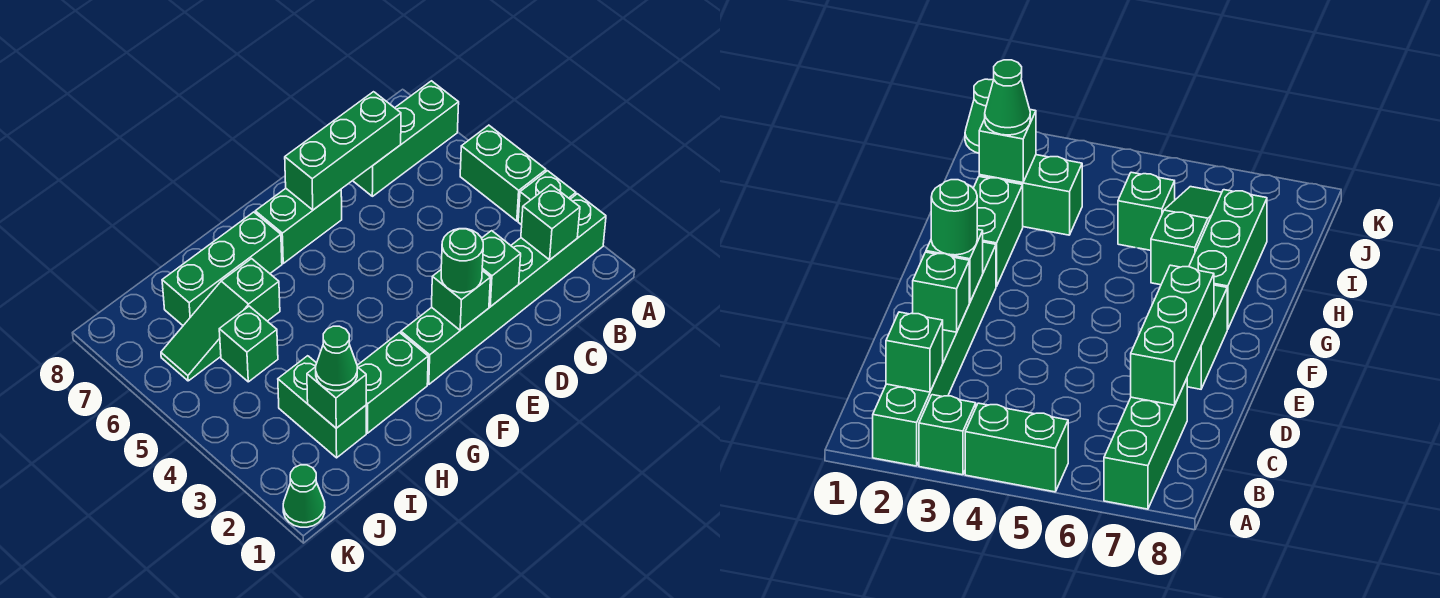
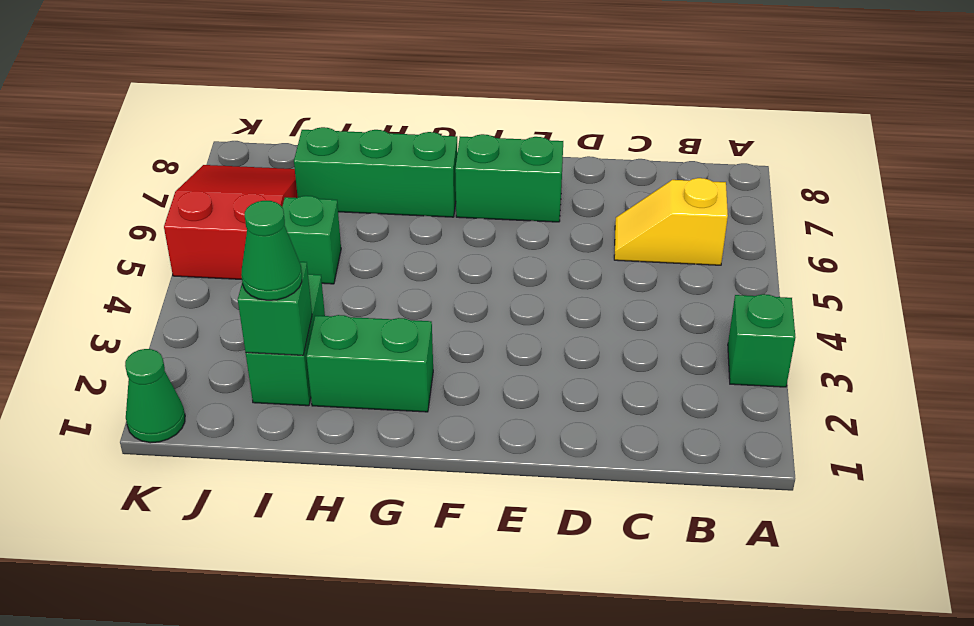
yellow 1x2 slope [614,178,728,265] -> none
red 2x3 slope [164,165,298,279] -> green 1x3 slope [161,259,280,381]
none -> green 1x6 brick [401,194,606,384]
none -> green 1x2 brick [460,125,546,221]
none -> green 1x3 brick [353,81,459,196]

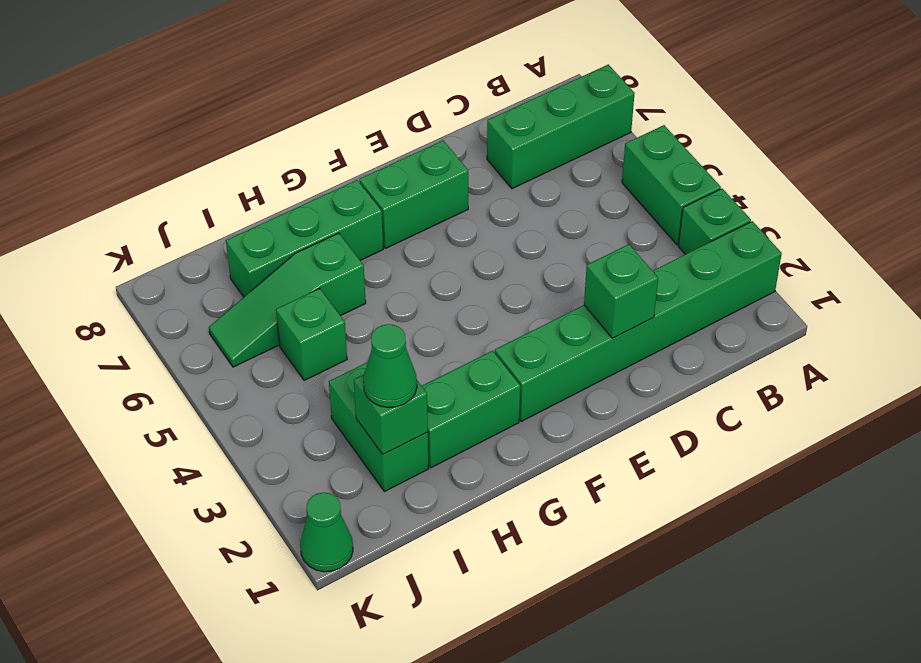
none -> green 1x1 brick [521,185,580,260]
none -> green 1x3 brick [285,92,401,210]
none -> green 1x1 brick [432,270,491,330]

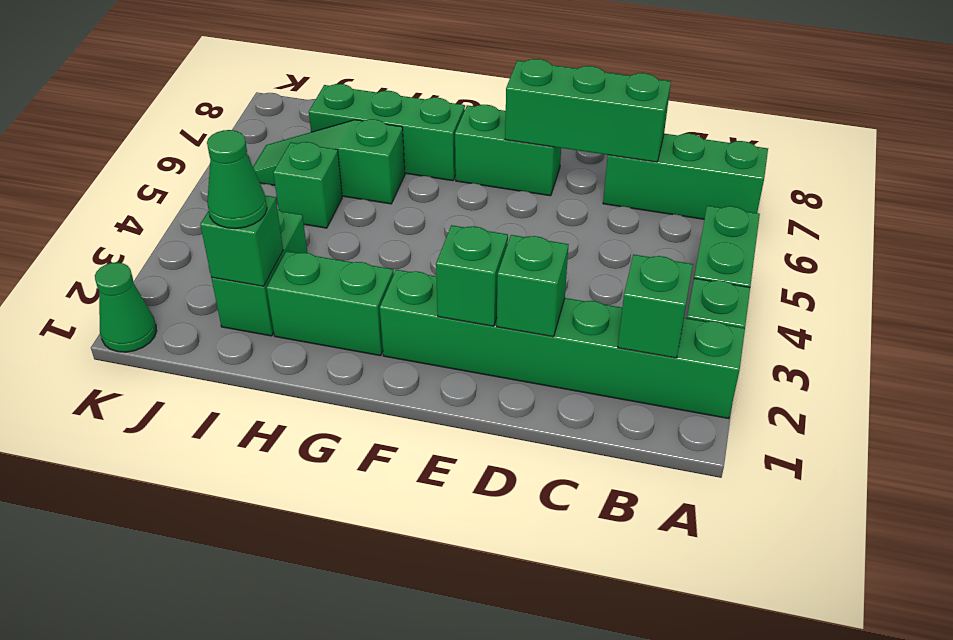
none -> green 1x1 round brick [441,229,483,293]

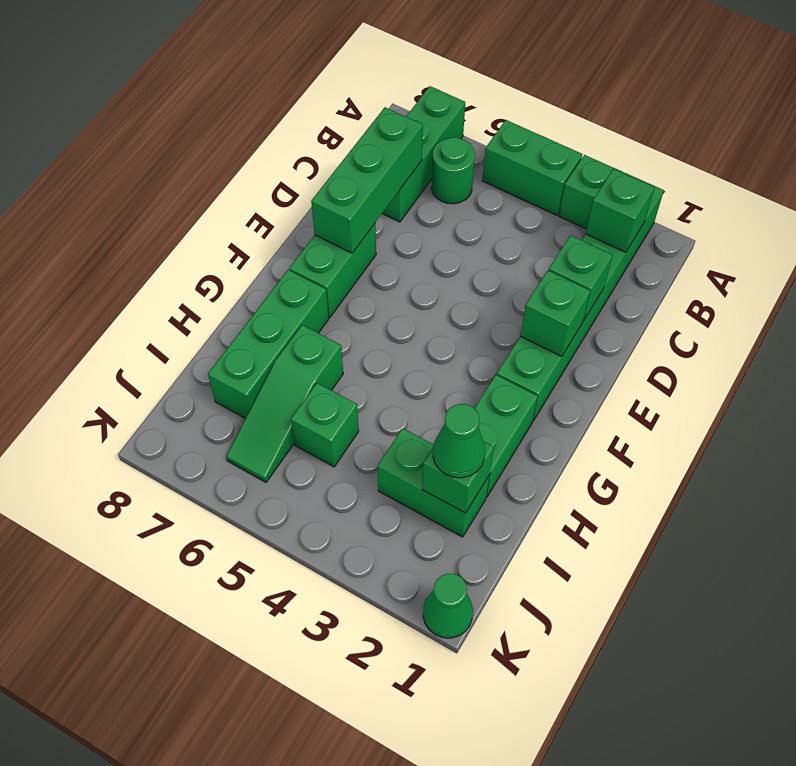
green 1x1 round brick [431,138,475,204] -> green 1x1 round brick moved to [441,229,483,293]

